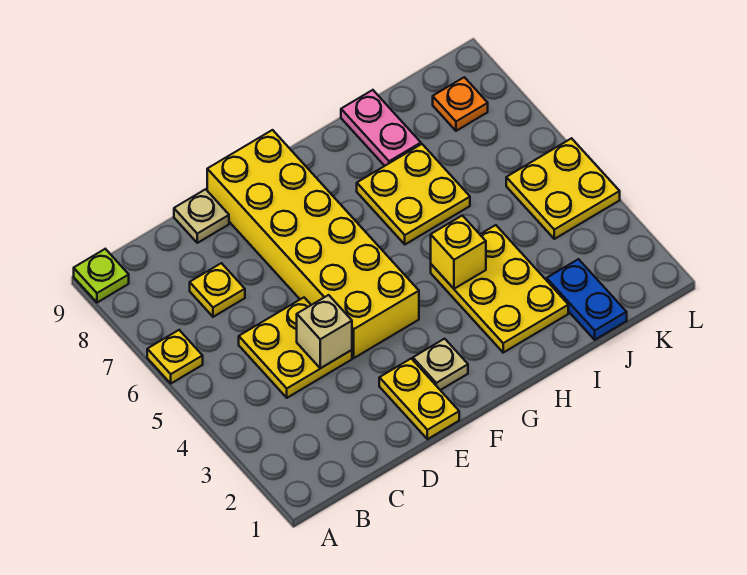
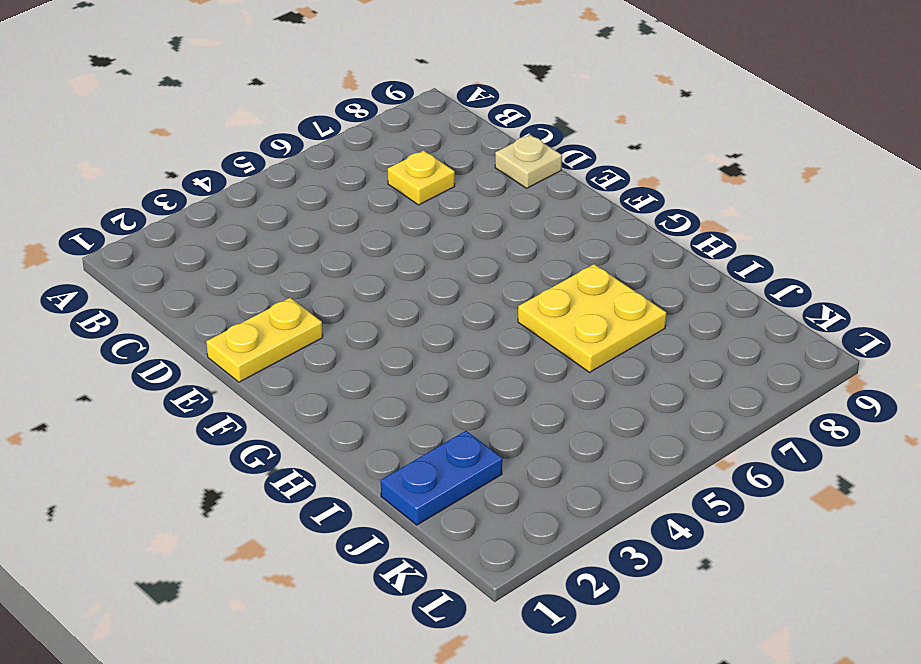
none -> yellow 1x1 plate [147,330,203,383]
none -> lime 1x1 plate [74,249,129,303]
none -> yellow 2x2 plate [239,298,352,398]

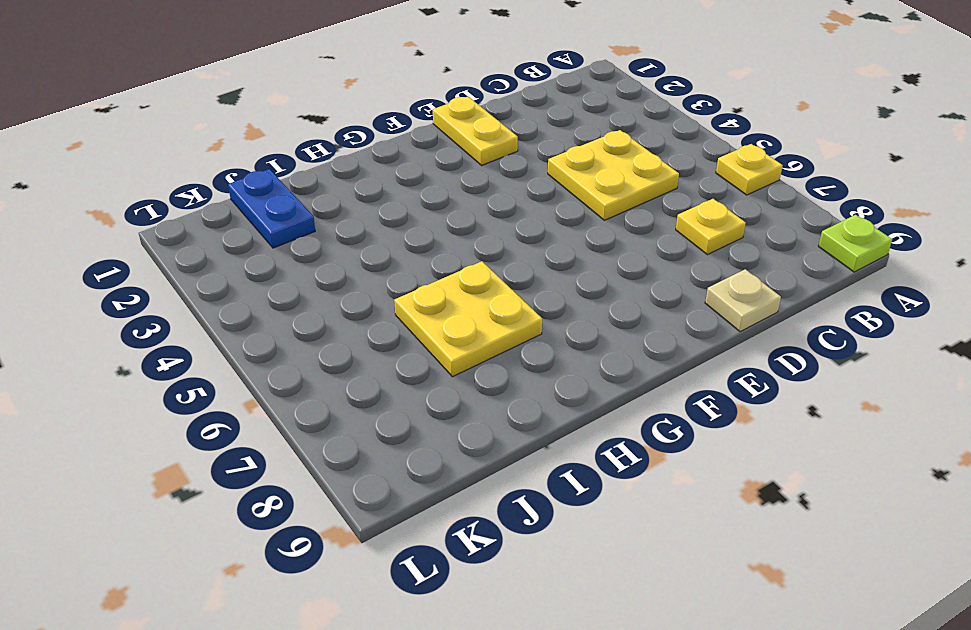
none -> yellow 2x6 brick [207,130,419,358]
none -> tan 1x1 plate [413,339,468,390]
none -> yellow 2x3 plate [431,225,568,353]

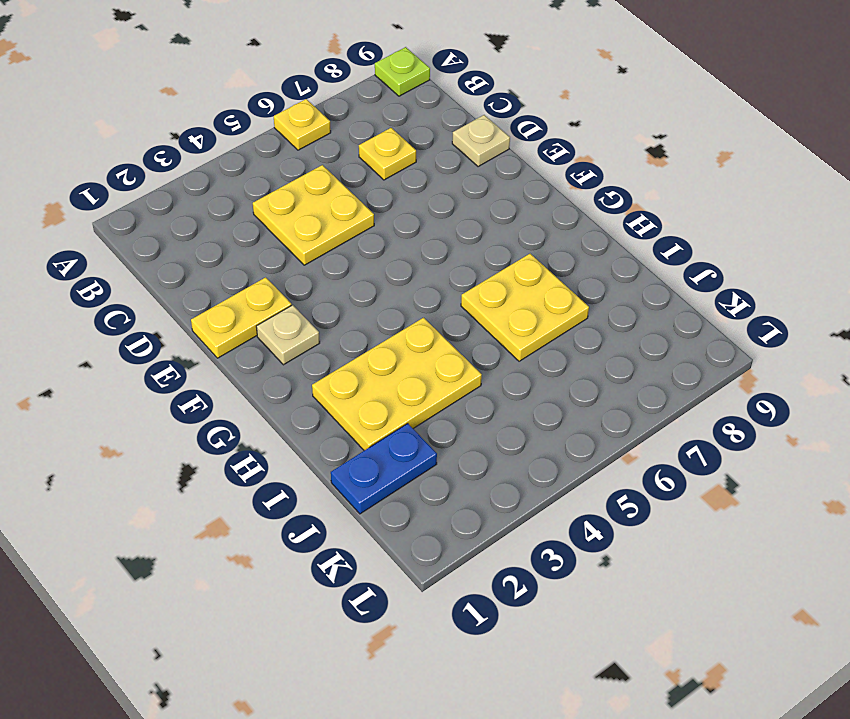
none -> yellow 2x6 brick [207,130,419,358]
none -> pink 1x2 plate [341,90,421,166]
none -> yellow 2x2 plate [506,138,620,239]

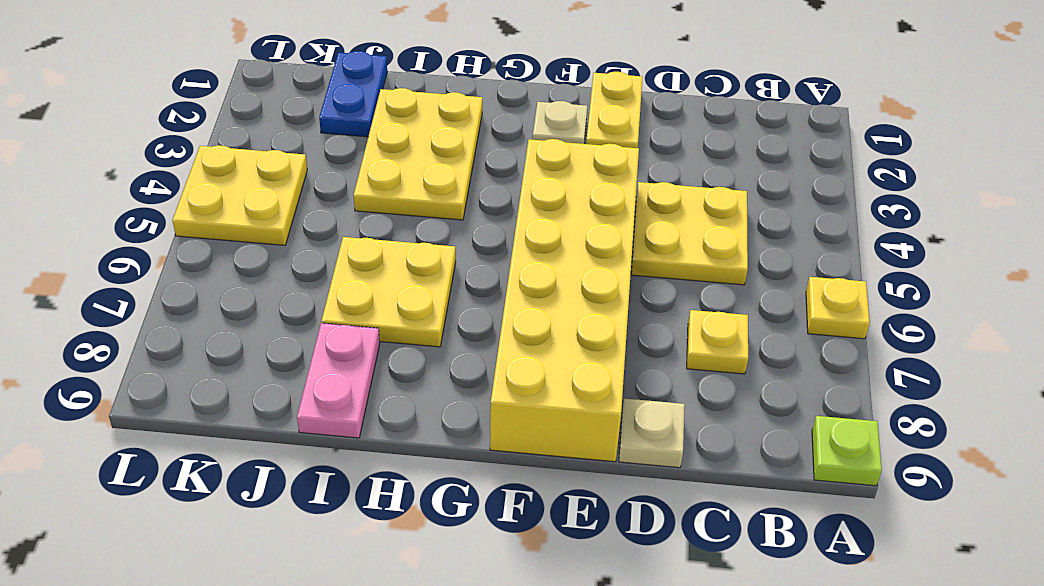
none -> orange 1x1 plate [433,77,488,131]
none -> tan 1x1 brick [297,295,352,368]
none -> yellow 1x1 brick [431,216,486,289]

